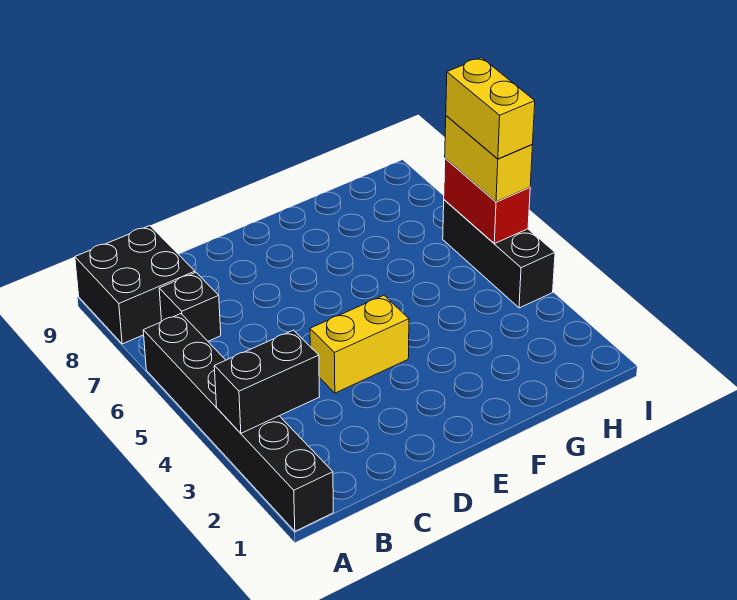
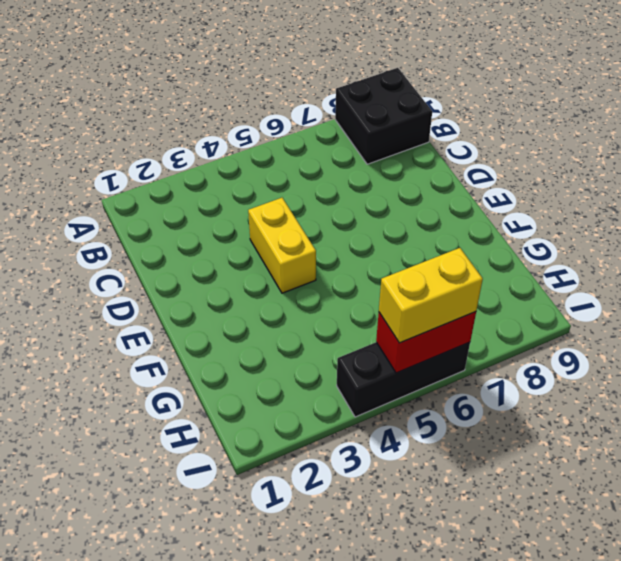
none -> black 1x6 brick [143,314,333,531]
none -> black 1x1 brick [159,273,221,341]

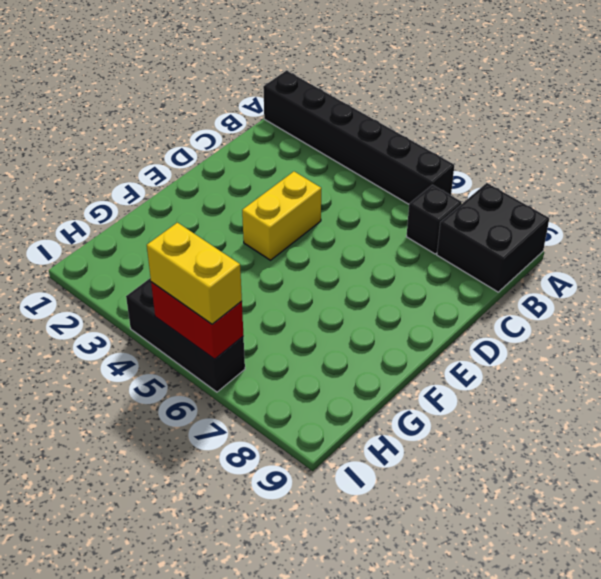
none -> black 1x2 brick [214,330,320,433]
none -> yellow 1x2 brick [446,58,535,159]

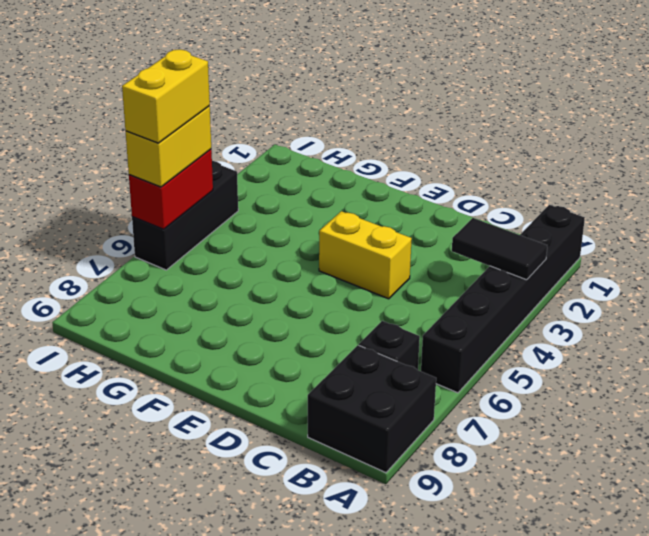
black 1x2 tile [452,218,547,280] -> black 1x2 brick [214,330,320,433]

